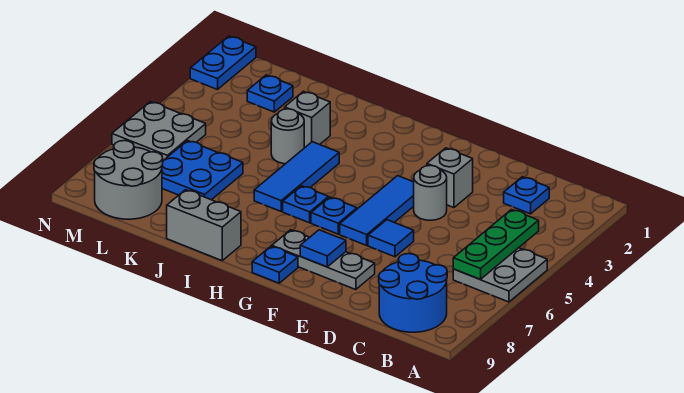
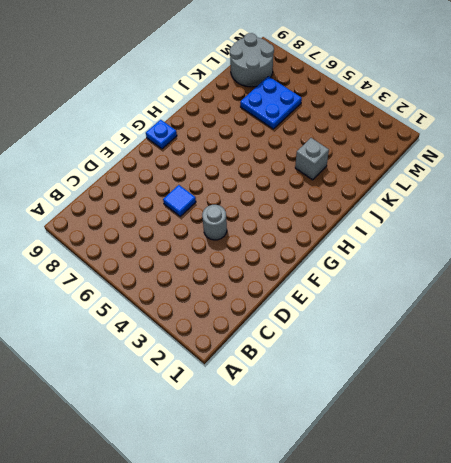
none -> grey 2x2 plate [453,248,547,302]
none -> blue 2x2 round brick [379,254,447,332]
none -> blue 1x1 plate [504,177,549,214]

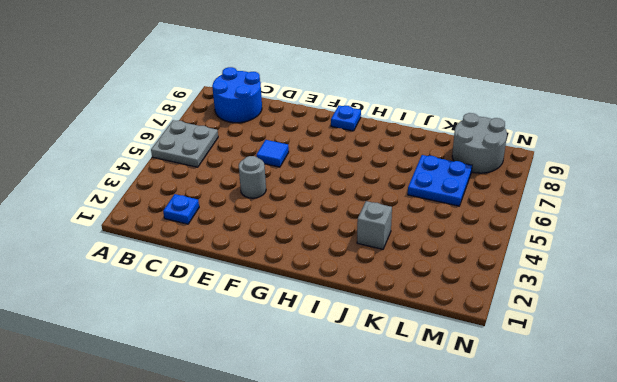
none -> grey 1x1 brick [427,148,473,208]
none -> grey 1x3 plate [272,230,375,290]
none -> blue 1x3 tile [340,176,414,245]

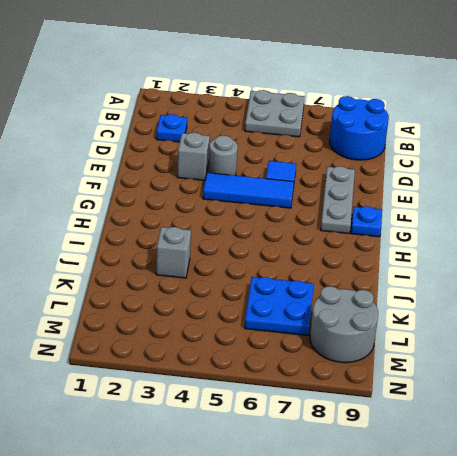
none -> blue 1x1 plate [311,197,357,234]
none -> blue 1x1 plate [283,186,328,223]
none -> blue 1x3 tile [254,142,339,211]

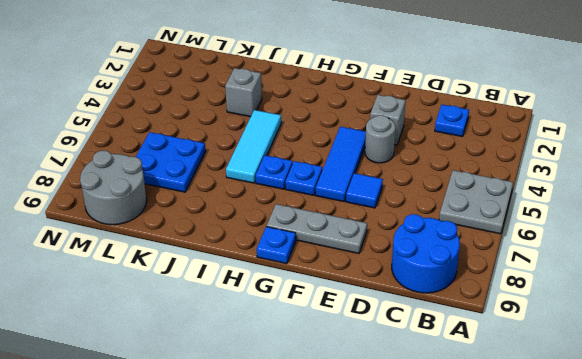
cyan 1x3 tile [226,110,281,183] -> blue 1x3 tile [254,142,339,211]
none -> grey 1x2 brick [167,190,241,261]
none -> grey 1x1 round brick [271,109,304,164]
none -> blue 1x1 plate [247,75,293,112]

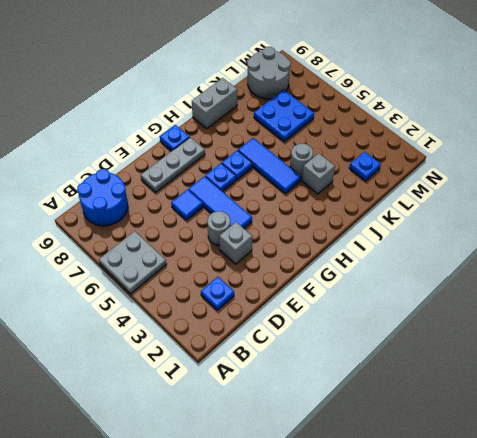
none -> grey 2x2 plate [112,102,206,161]
none -> blue 1x2 plate [190,36,256,90]
none -> green 1x3 plate [453,210,539,279]

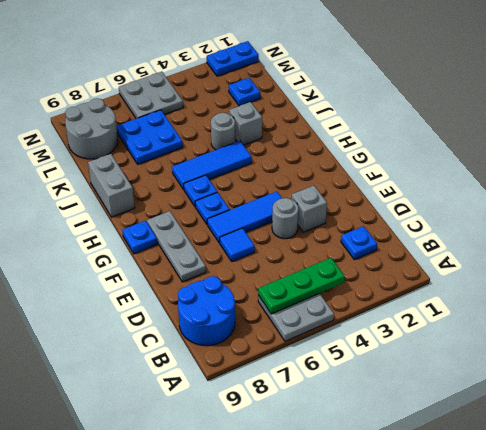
none -> blue 1x1 tile [300,230,346,267]

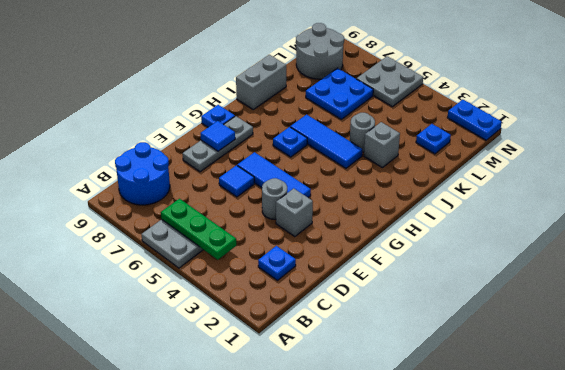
none -> blue 1x1 plate [311,197,357,234]

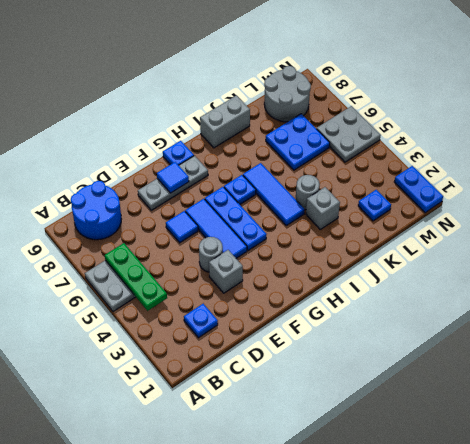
blue 1x3 plate [205,187,267,251] -> blue 1x1 plate [311,197,357,234]

